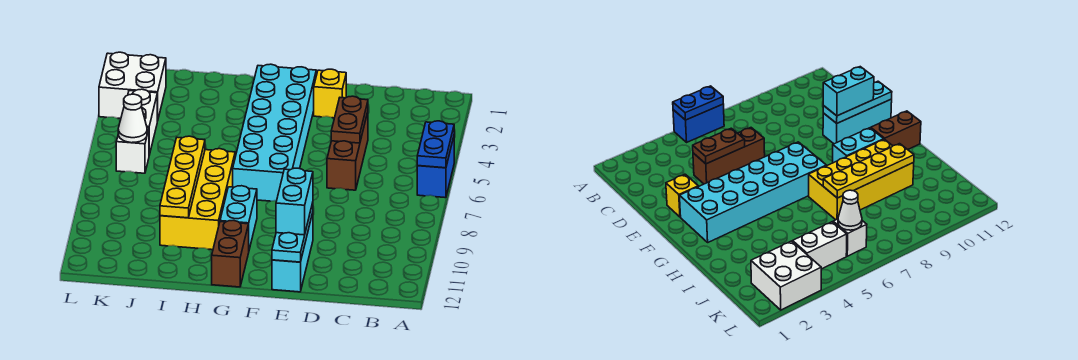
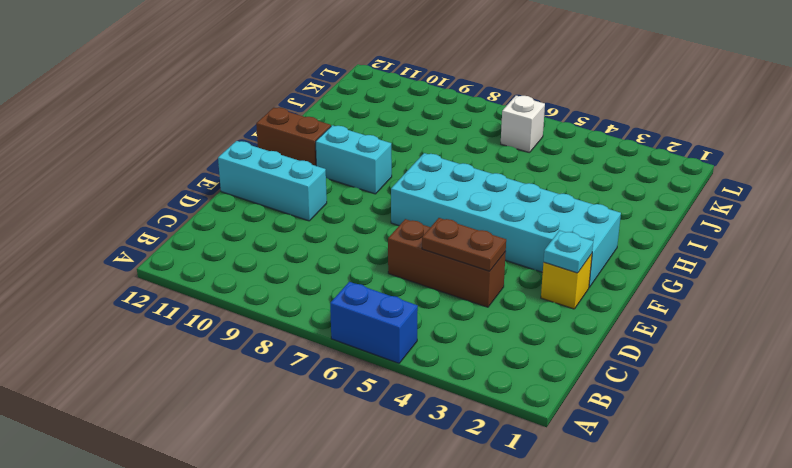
cyan 1x1 plate [544,230,593,273] -> none
none -> yellow 2x4 brick [160,149,235,250]
none -> white 2x2 brick [99,52,166,121]
none -> white 1x2 brick [128,89,157,155]

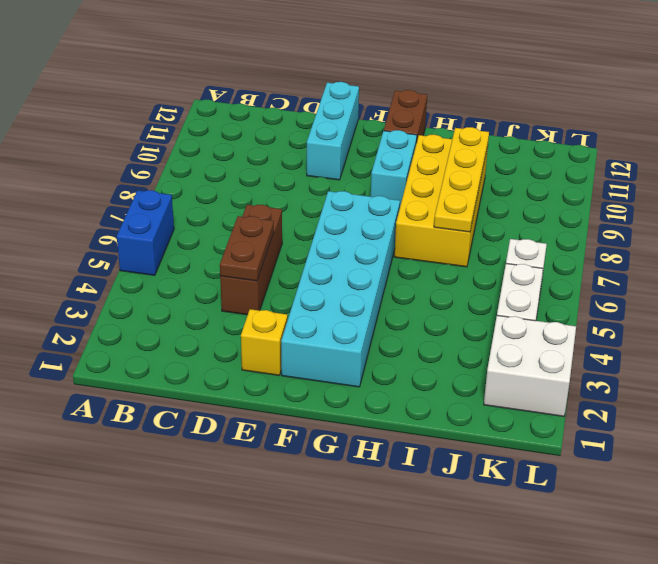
none -> blue 1x2 plate [417,121,454,168]
none -> cyan 1x3 plate [272,203,313,262]
none -> white 1x1 cone [118,94,147,143]

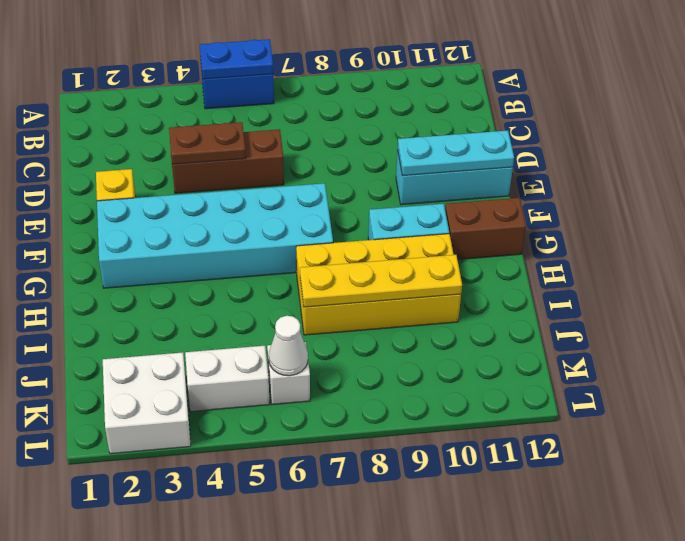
none -> cyan 1x2 brick [276,168,313,235]

